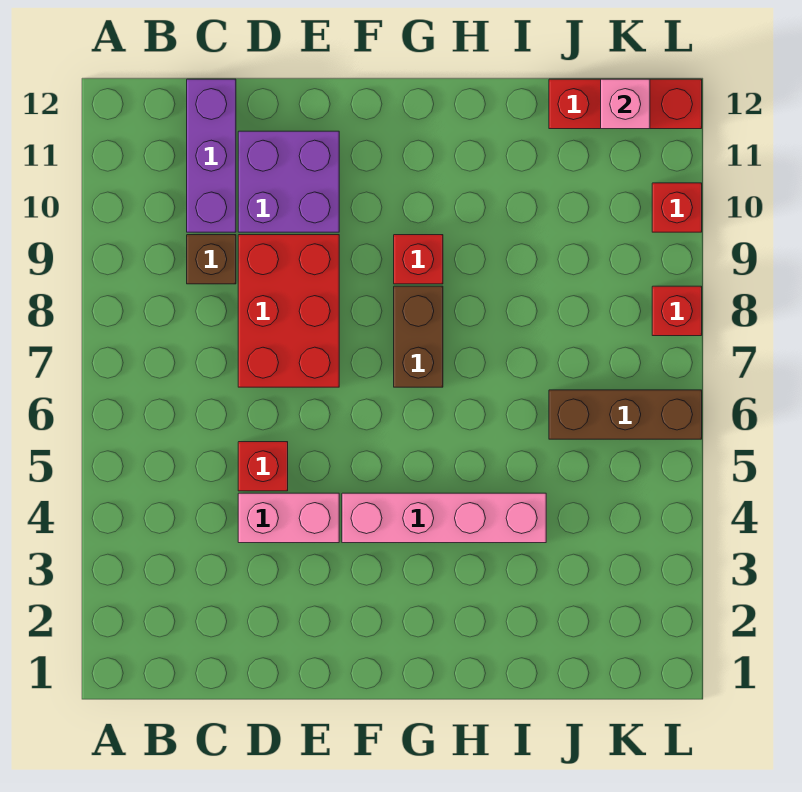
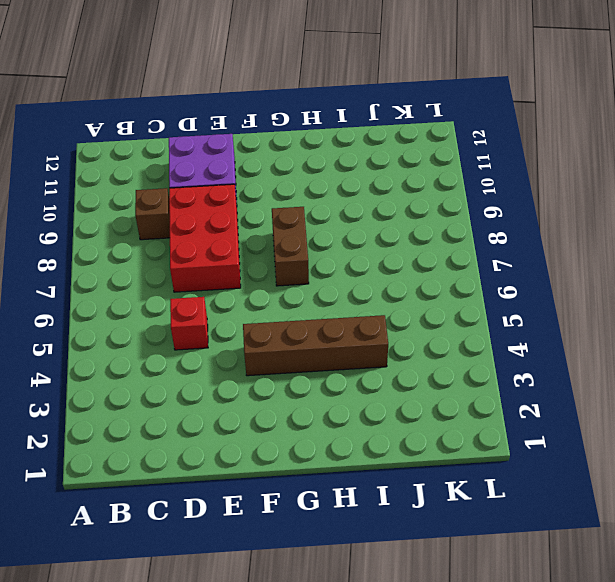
brown 1x4 brick [243,315,388,376] -> pink 1x4 brick [342,493,546,543]
none -> purple 1x3 brick [187,79,236,232]
none -> pink 1x2 brick [238,493,339,543]
none -> red 1x1 brick [394,235,443,284]

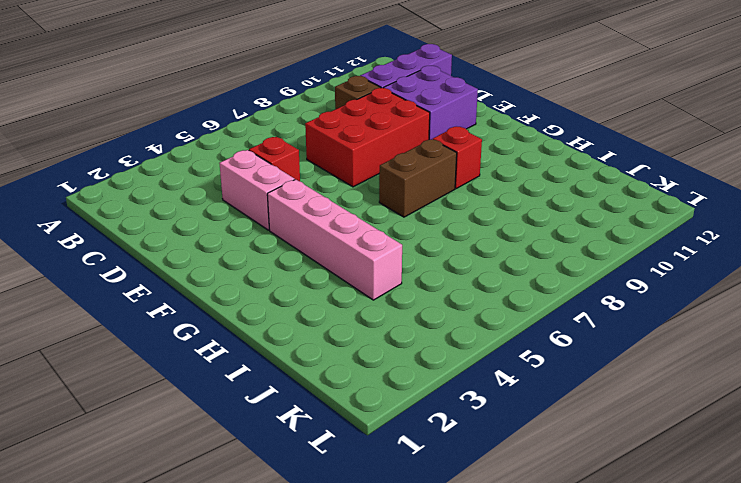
none -> brown 1x3 brick [549,390,702,439]
none -> red 1x3 brick [549,79,702,129]
none -> red 1x1 brick [652,286,702,336]

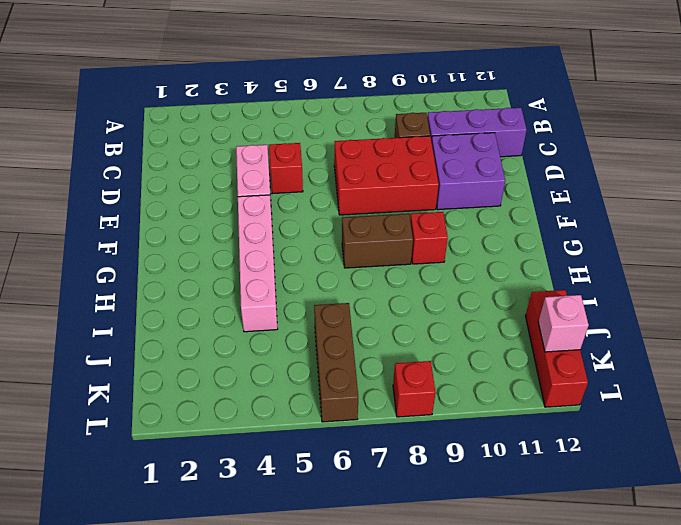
none -> red 1x1 brick [652,183,702,232]

